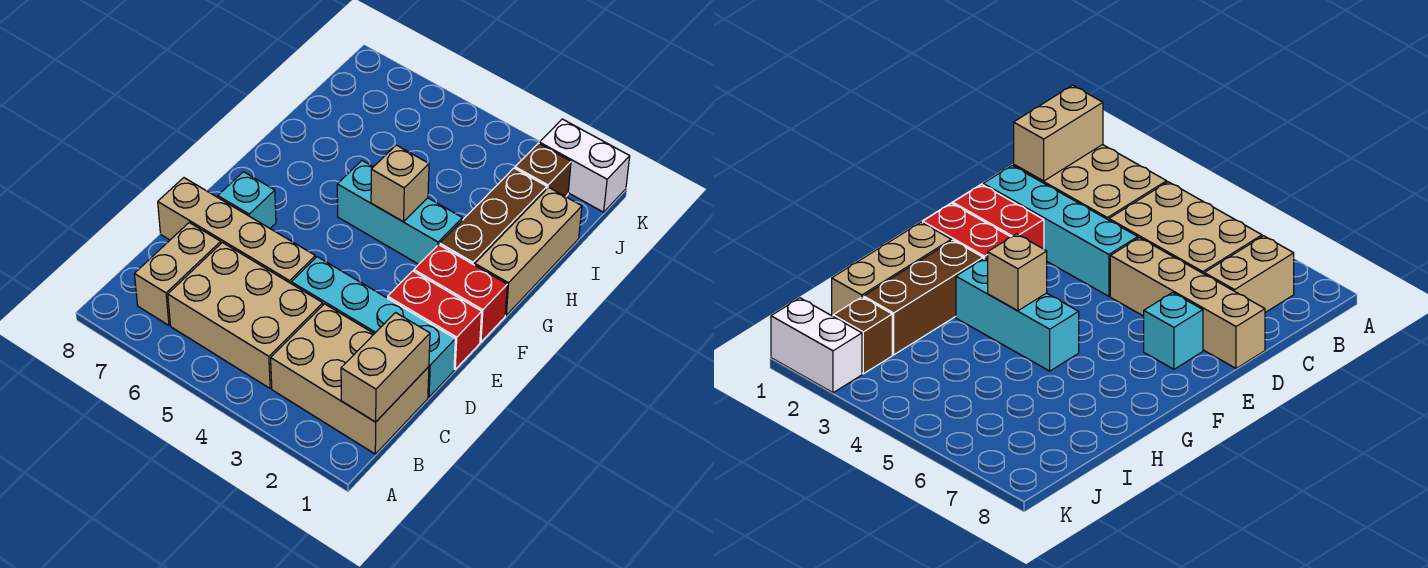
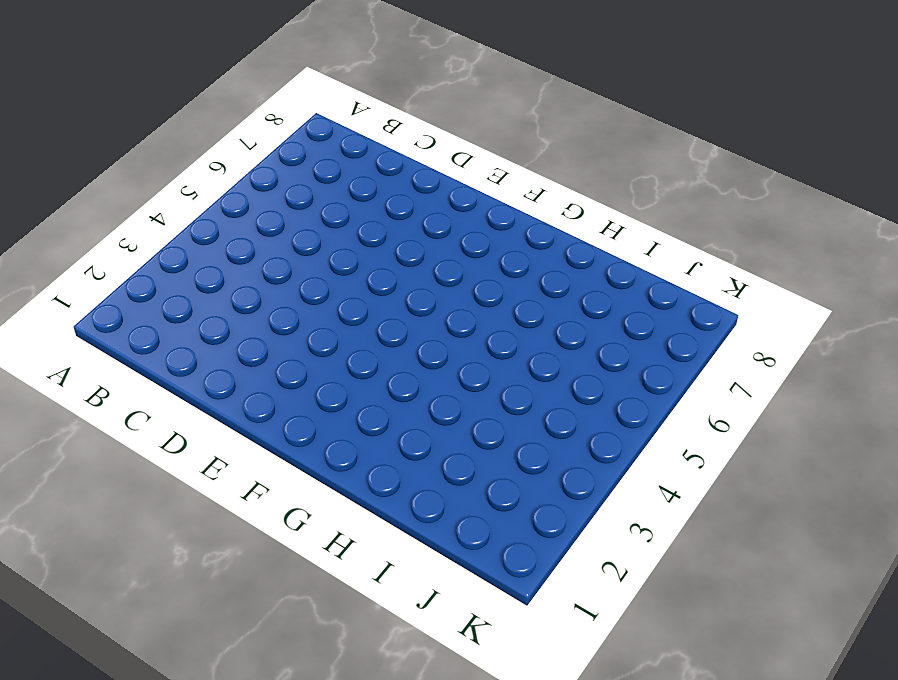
none -> tan 2x3 brick [271,304,429,454]
none -> tan 2x3 brick [168,242,323,388]
none -> tan 1x2 brick [134,223,221,325]

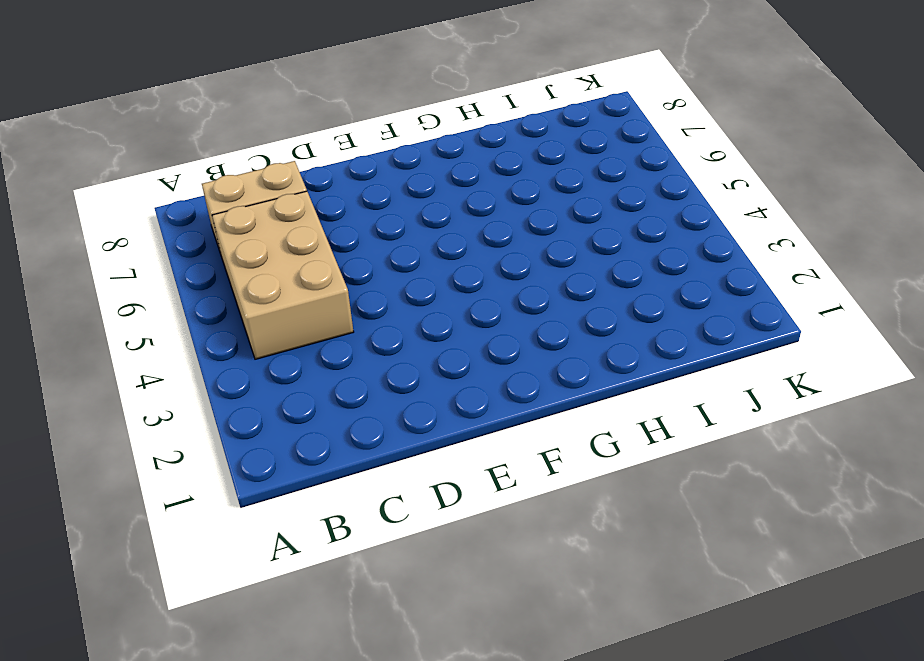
none -> tan 2x3 brick [271,304,429,454]
none -> cyan 1x4 brick [291,257,455,397]
none -> tan 1x4 brick [158,178,315,283]

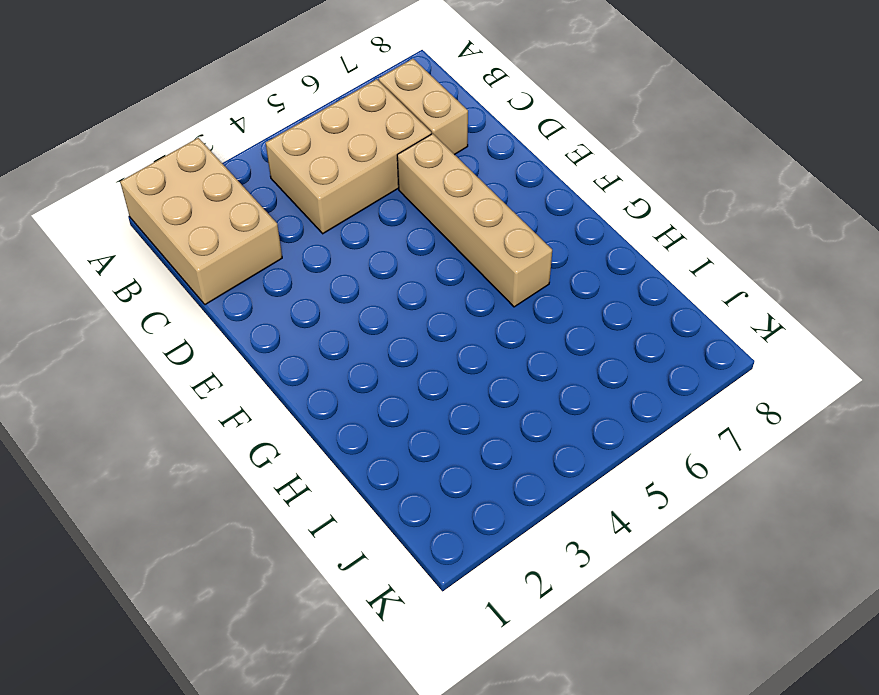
tan 2x3 brick [120,138,282,305] -> tan 2x3 brick turned to [271,304,429,454]
tan 1x4 brick [397,134,552,307] -> tan 1x4 brick turned to [158,178,315,283]
none -> cyan 1x4 brick [291,257,455,397]
none -> red 1x2 brick [388,271,482,369]
none -> cyan 1x1 brick [218,172,276,228]

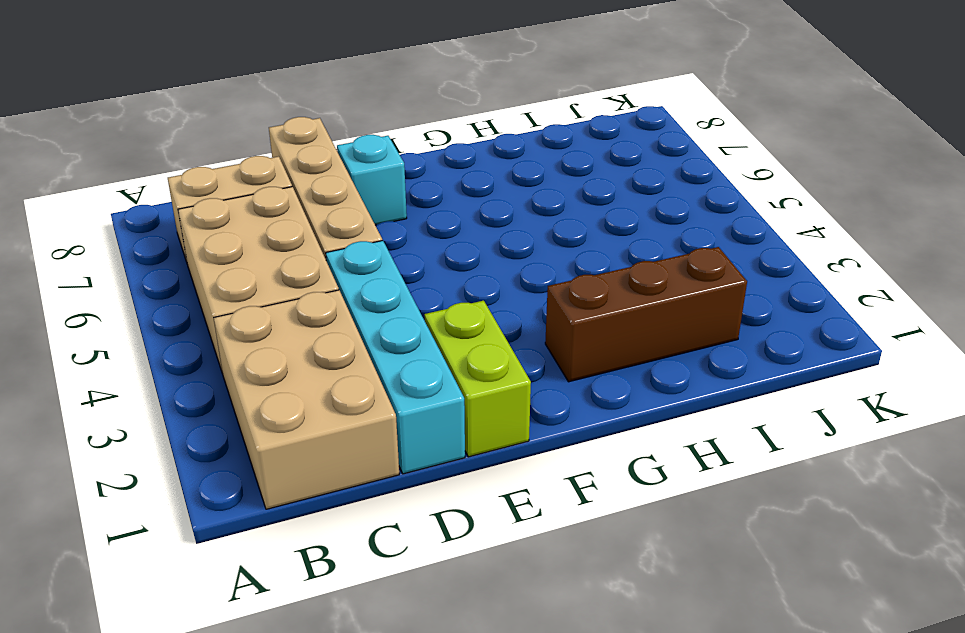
lime 1x2 brick [424,301,531,457] -> red 1x2 brick [388,271,482,369]
none -> red 1x2 brick [414,245,507,342]
none -> tan 1x3 brick [475,187,582,315]
none -> cyan 1x3 brick [337,161,462,264]

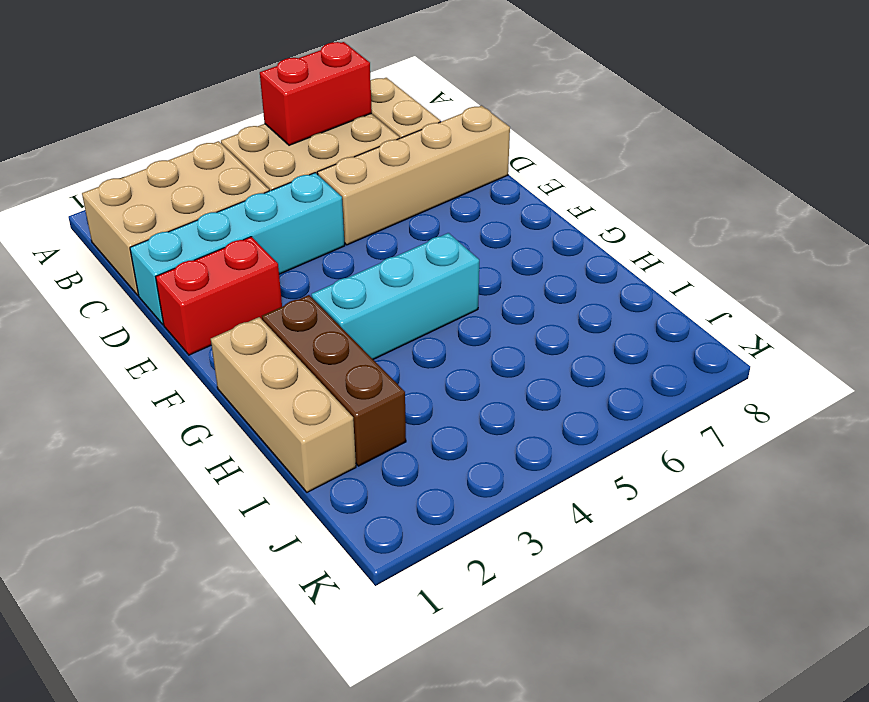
red 1x2 brick [260,42,372,145] -> red 1x2 brick moved to [414,245,507,342]
none -> cyan 1x1 brick [218,172,276,228]
none -> brown 1x1 brick [515,143,571,197]
none -> white 1x2 brick [539,119,630,212]

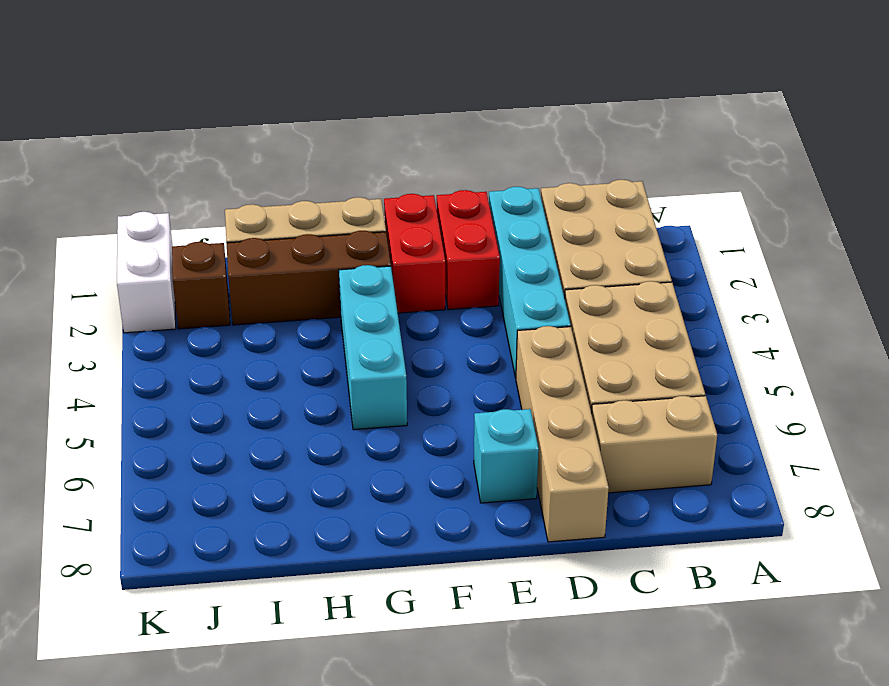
none -> tan 1x2 brick [341,313,430,422]
none -> tan 1x1 brick [371,145,429,222]

